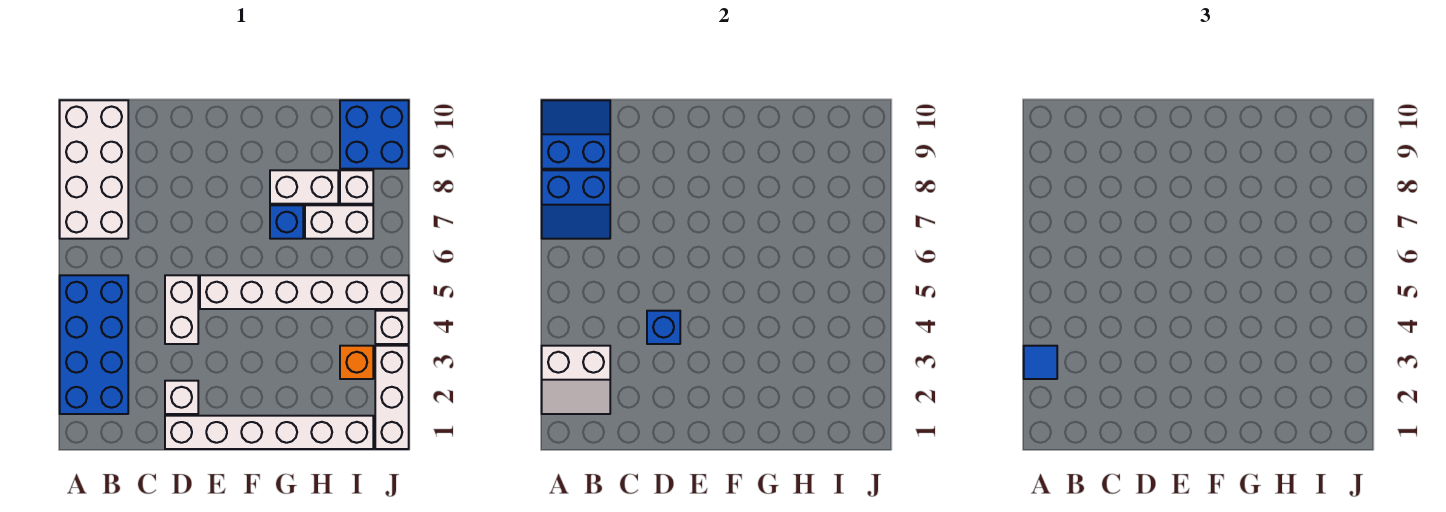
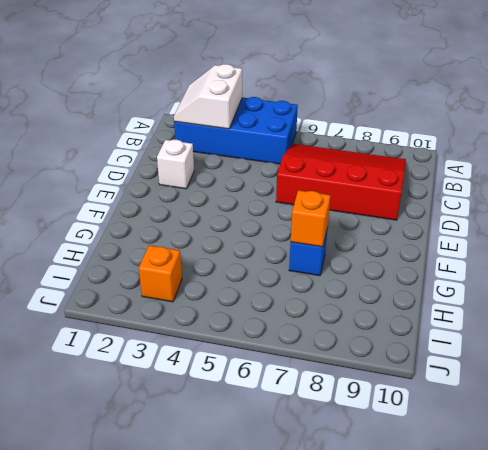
red 3x4 slope [276,144,406,220] -> white 2x4 brick [60,100,128,239]
orange 1x1 brick [291,190,330,247] -> none
none -> white 1x6 brick [165,416,373,449]
none -> white 1x2 brick [165,275,198,344]
none -> white 1x6 brick [200,275,409,309]

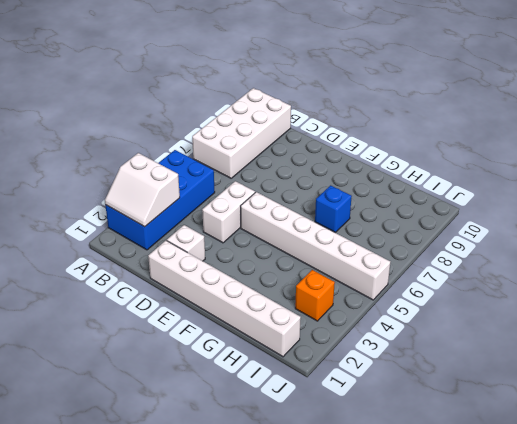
none -> white 1x2 brick [270,170,338,204]
none -> white 1x2 brick [305,205,373,239]
none -> white 1x1 brick [340,170,373,204]

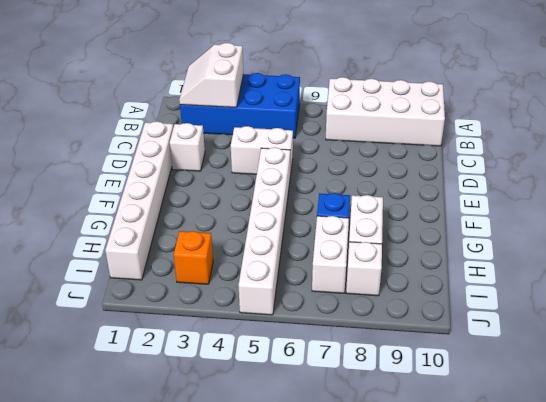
none -> blue 2x2 brick [340,100,409,169]
none -> white 1x3 brick [375,346,409,449]
none -> white 1x1 brick [375,311,409,344]

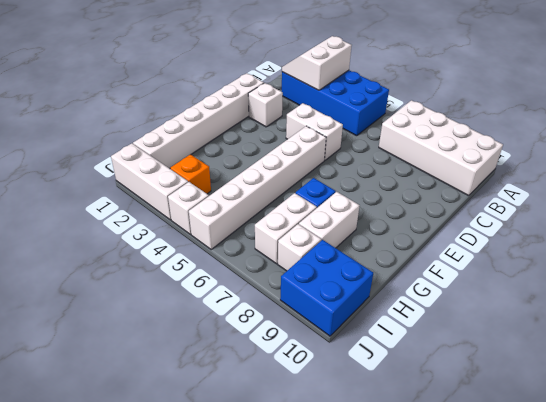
none -> blue 2x2 slope [542,170,610,239]
none -> blue 2x2 slope [542,100,610,169]
none -> blue 1x1 brick [647,311,680,344]

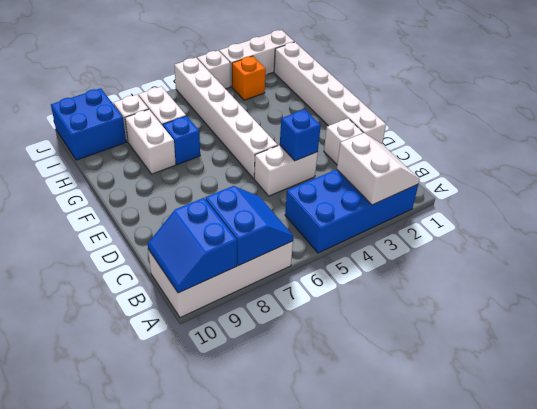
none -> blue 1x1 tile [1024,346,1057,379]

